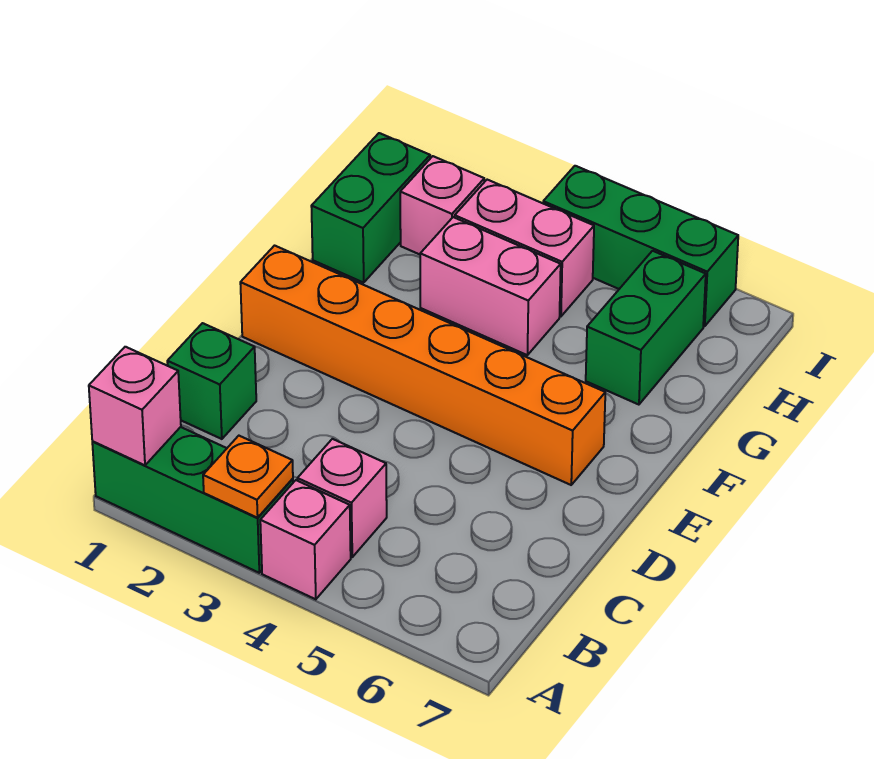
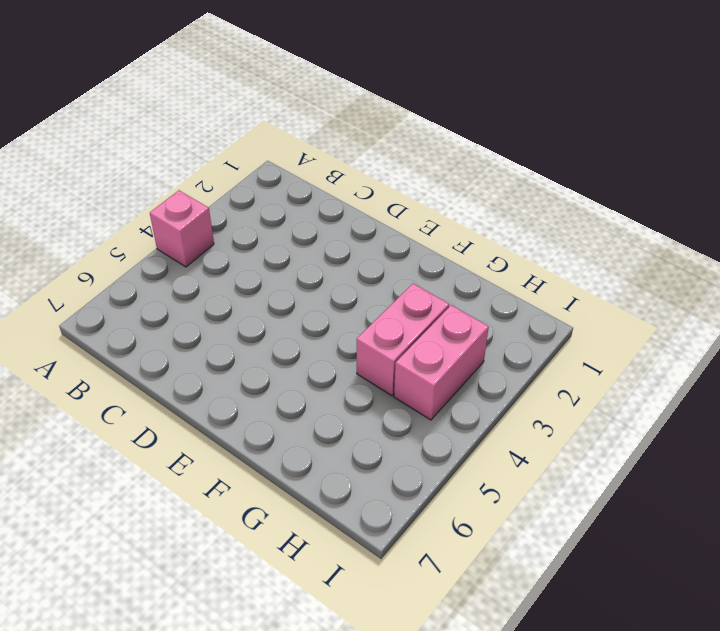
none -> green 1x3 brick [92,427,293,573]
none -> pink 1x1 brick [297,439,387,557]
none -> green 1x1 brick [167,323,256,439]

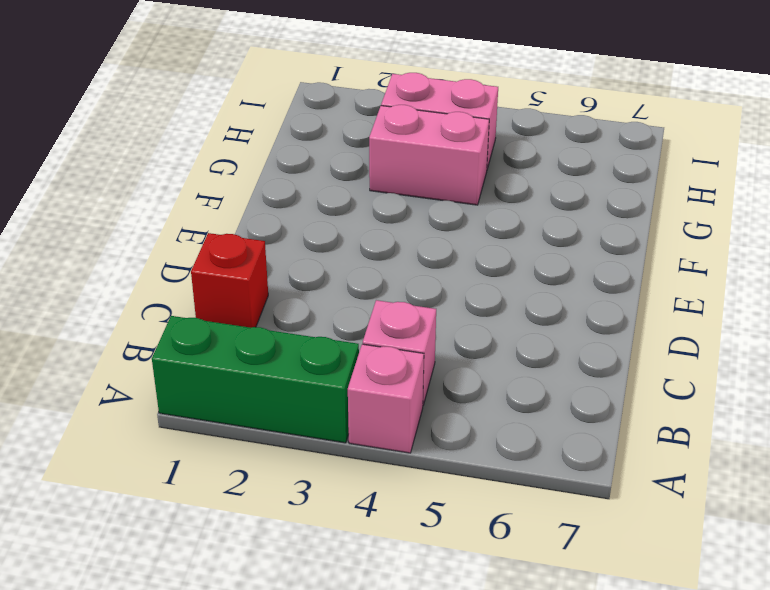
red 1x1 brick [191,233,268,328] -> green 1x1 brick [167,323,256,439]
none -> orange 1x6 brick [240,246,605,485]
none -> green 1x2 brick [311,133,430,283]
none -> green 1x2 brick [586,251,706,405]

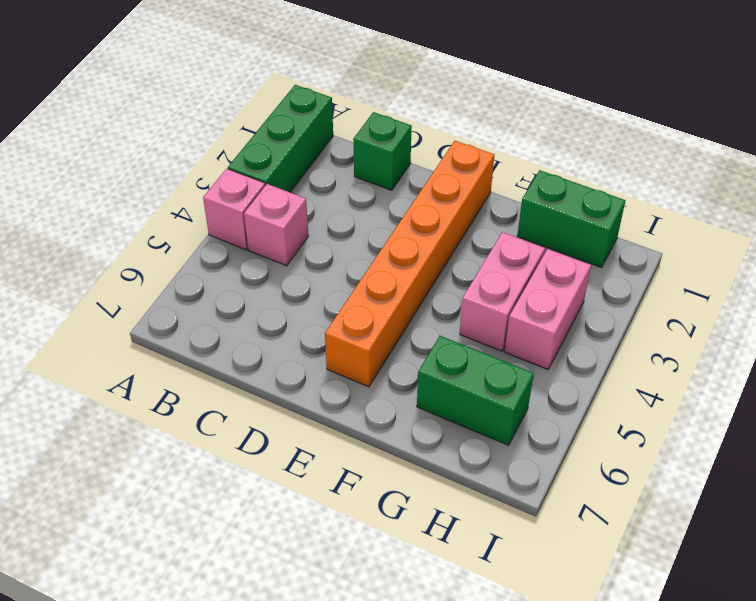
none -> pink 1x1 brick [400,156,484,254]
none -> green 1x3 brick [543,166,738,326]
none -> pink 1x1 brick [89,347,181,465]

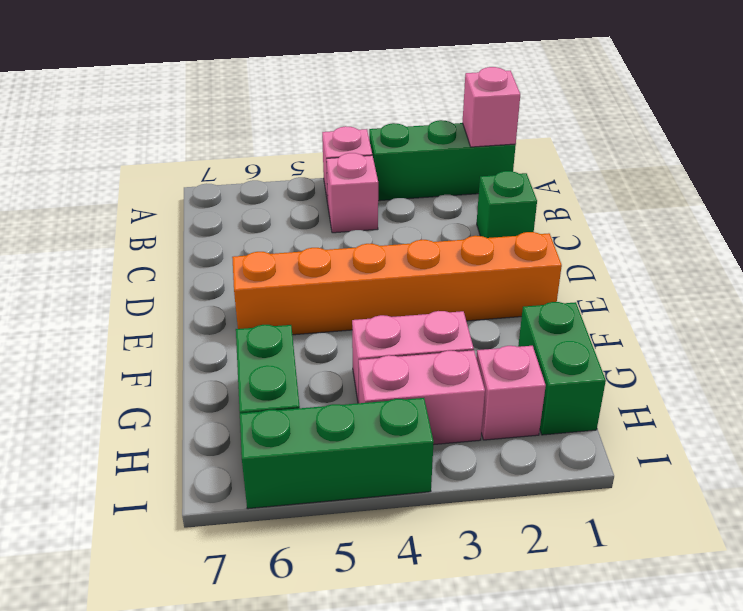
none -> orange 1x1 plate [203,436,293,518]

